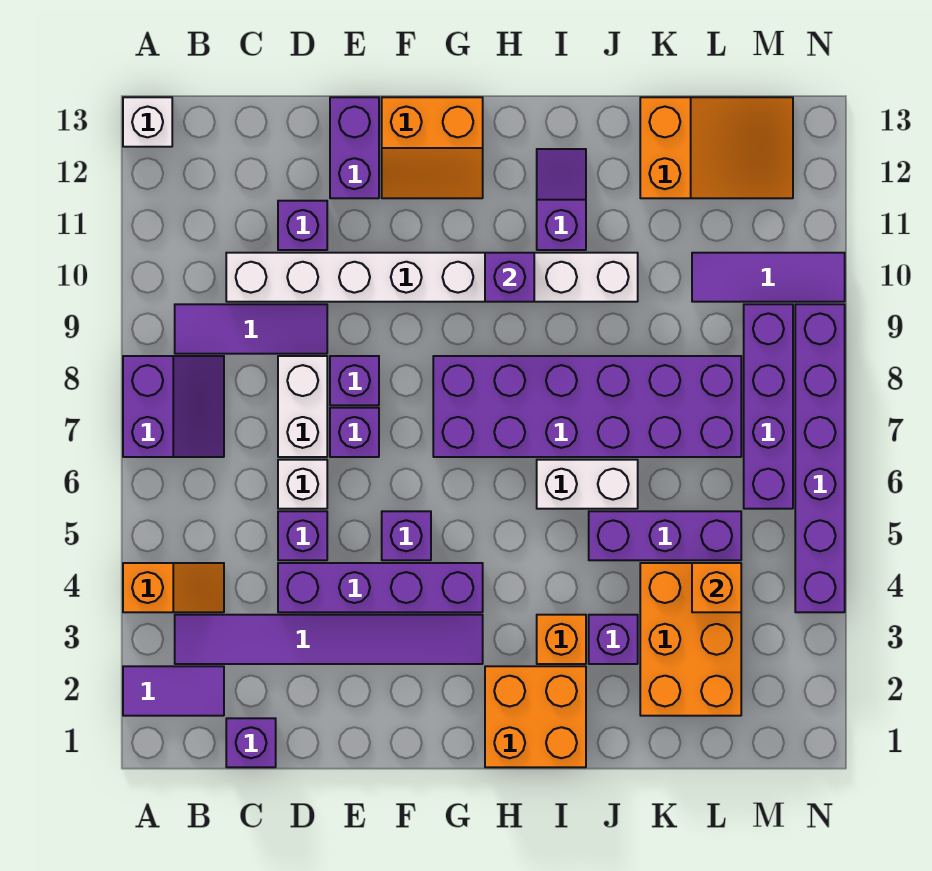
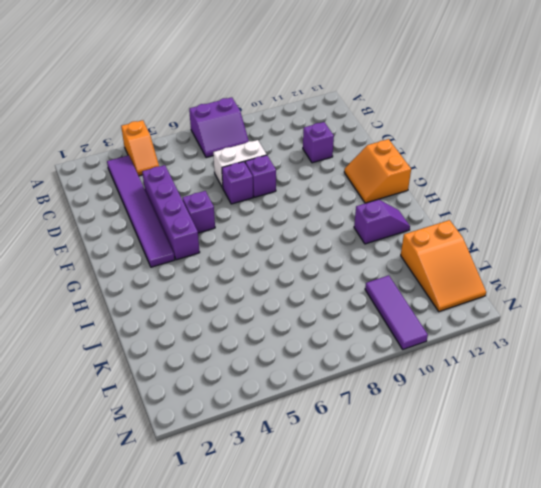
none -> purple 1x2 tile [123,666,224,716]
none -> white 1x1 brick [123,97,172,147]
none -> purple 1x3 tile [175,304,327,354]
none -> purple 1x1 brick [226,718,276,767]

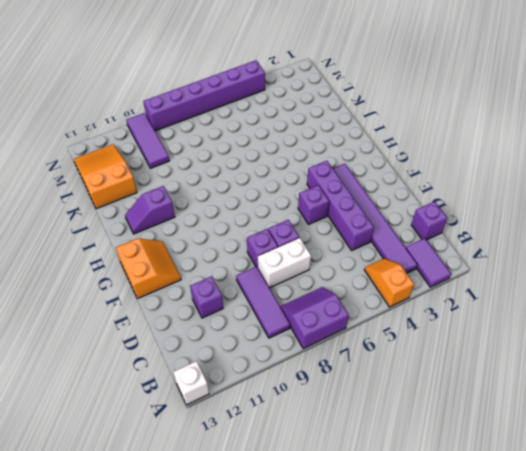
none -> white 1x8 brick [226,253,638,302]
none -> purple 1x1 brick [278,511,327,560]
none -> white 1x1 brick [278,460,327,509]
none -> purple 1x2 brick [330,97,379,198]

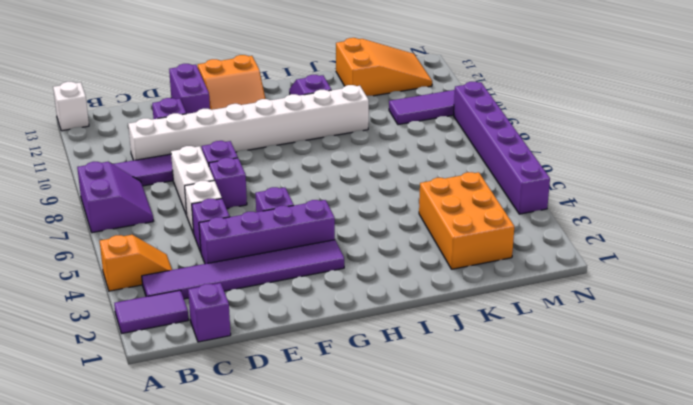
none -> purple 2x6 brick [433,356,741,457]
none -> orange 2x2 brick [485,666,586,767]
none -> orange 1x1 brick [537,615,586,664]
none -> white 1x2 brick [537,460,638,509]

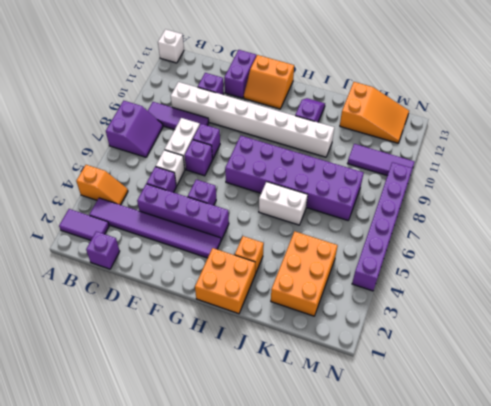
none -> purple 1x1 brick [589,615,638,664]
none -> purple 1x3 brick [589,511,741,560]
none -> purple 1x4 brick [744,304,793,509]
none -> purple 1x1 brick [485,253,534,302]

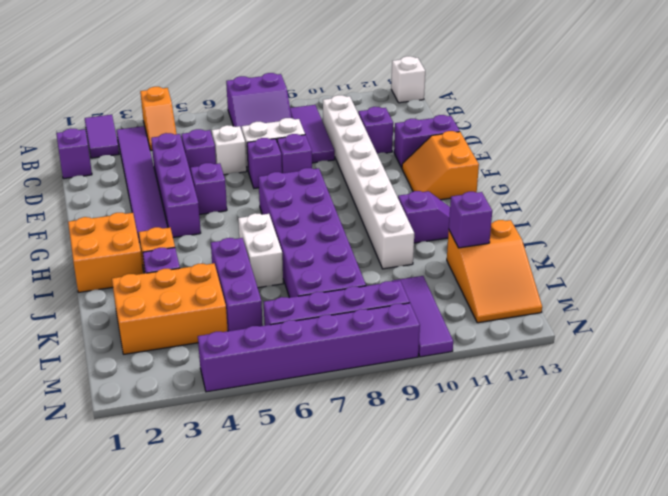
purple 1x1 brick [449,192,492,248] -> purple 1x1 brick moved to [485,253,534,302]
none -> orange 1x1 brick [692,563,741,612]

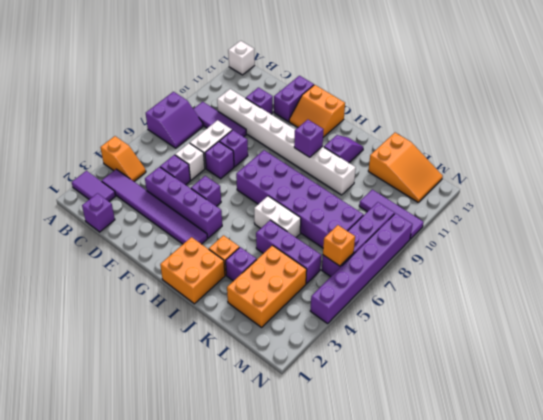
orange 1x1 brick [323,225,355,266] -> orange 1x1 brick moved to [692,563,741,612]

